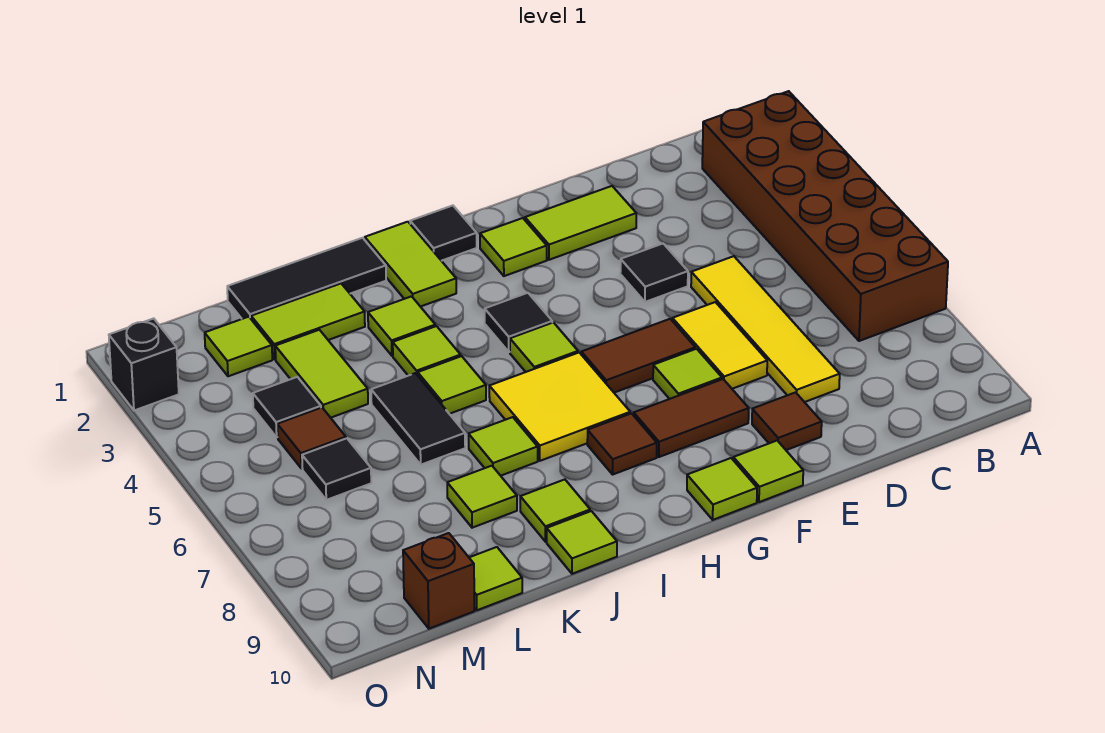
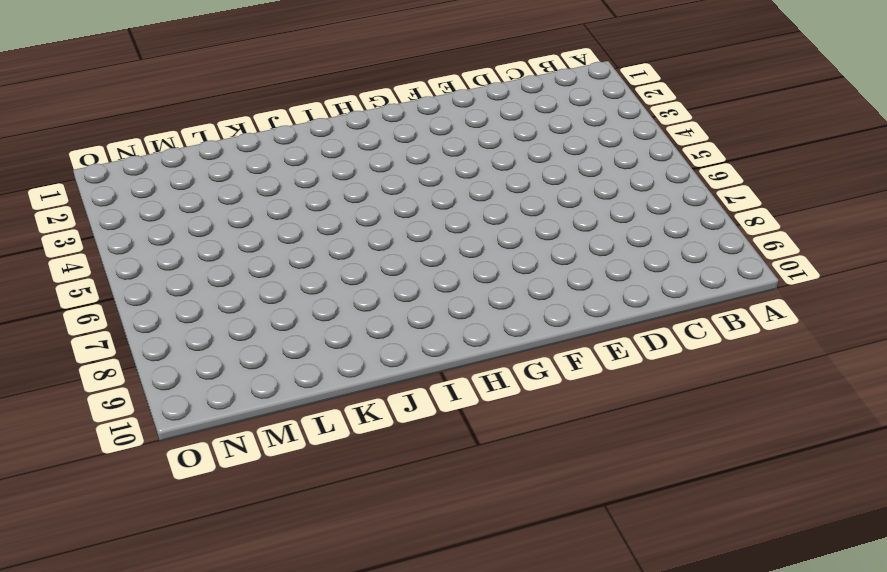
none -> brown 2x6 brick [702,91,948,341]
none -> yellow 1x4 tile [691,256,840,402]
none -> lime 1x2 tile [525,186,636,260]
none -> black 1x1 tile [620,244,688,302]

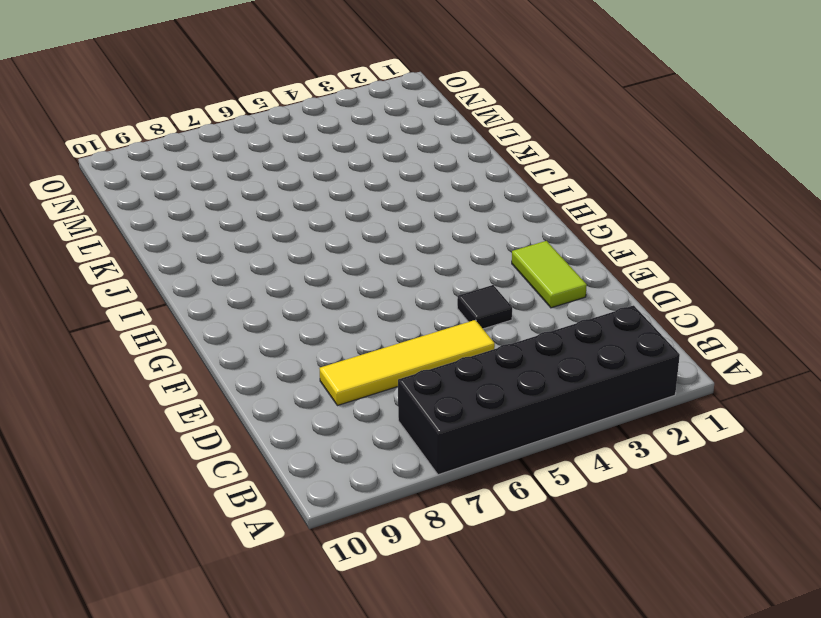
black 2x6 brick [398,305,680,475] -> brown 2x6 brick [702,91,948,341]
none -> yellow 1x2 tile [672,302,767,389]
none -> brown 1x1 tile [752,392,822,450]
none -> brown 1x2 tile [581,319,695,393]
none -> lime 1x1 tile [653,349,722,399]

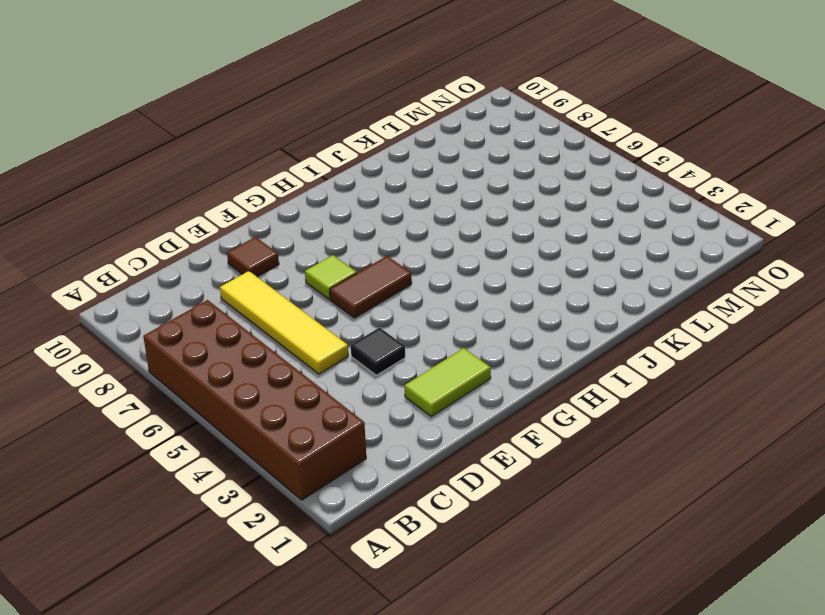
none -> yellow 1x2 tile [672,302,767,389]
none -> brown 1x2 tile [634,379,749,457]
none -> lime 1x1 tile [733,441,803,502]
none -> lime 1x1 tile [480,218,547,276]

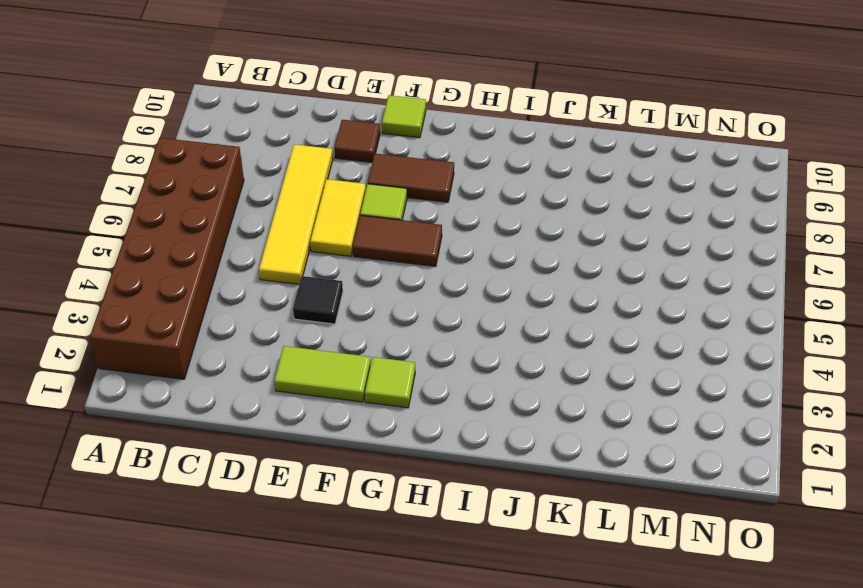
none -> lime 1x1 tile [687,458,757,520]
none -> black 1x1 tile [410,206,477,261]
none -> black 1x1 tile [485,293,552,352]
none -> lime 1x1 tile [510,322,578,372]

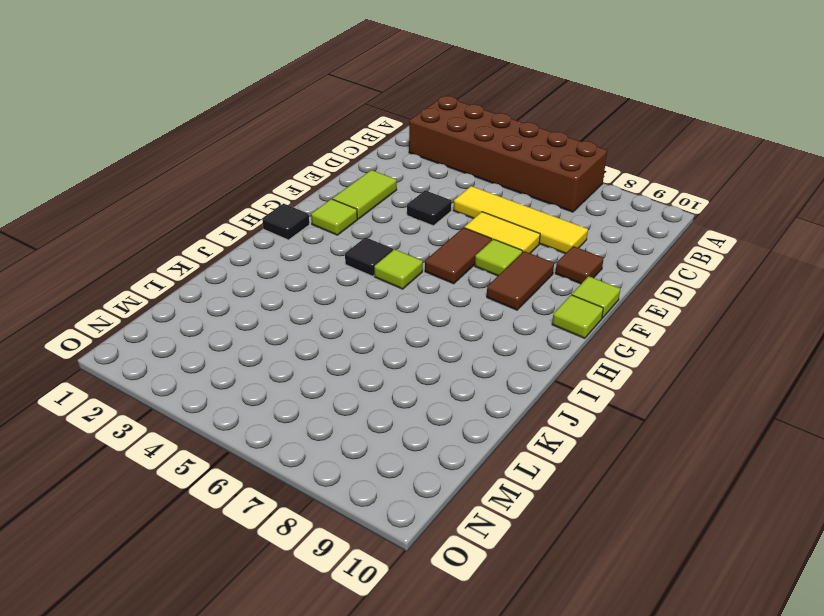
none -> yellow 2x2 tile [489,353,630,461]
none -> brown 1x1 tile [587,413,657,474]
none -> lime 1x2 tile [365,222,456,307]
none -> black 1x3 tile [227,238,386,319]

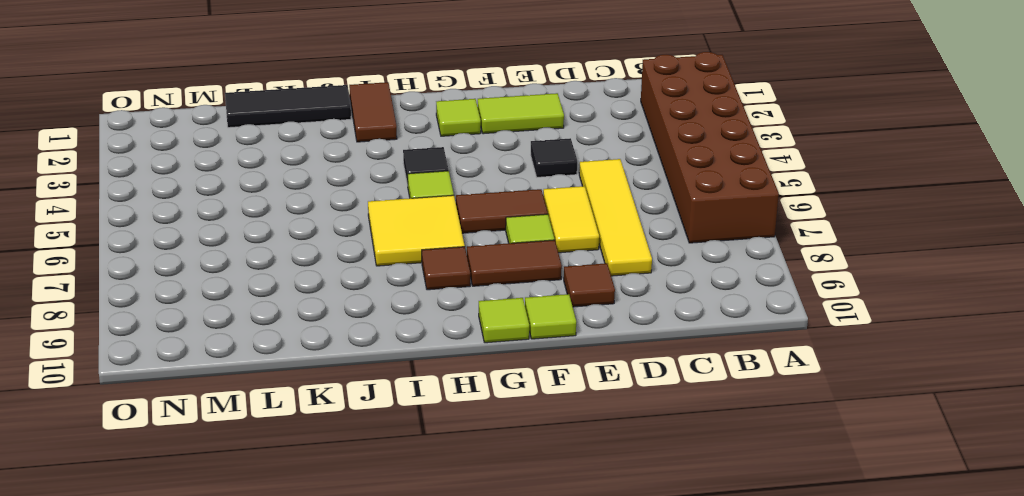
brown 1x2 tile [349,82,397,142] -> lime 1x2 tile [365,222,456,307]
none -> black 1x1 tile [410,206,477,261]
none -> lime 1x1 tile [368,296,435,356]
none -> lime 1x1 tile [393,326,461,376]
none -> lime 1x1 tile [418,356,486,414]

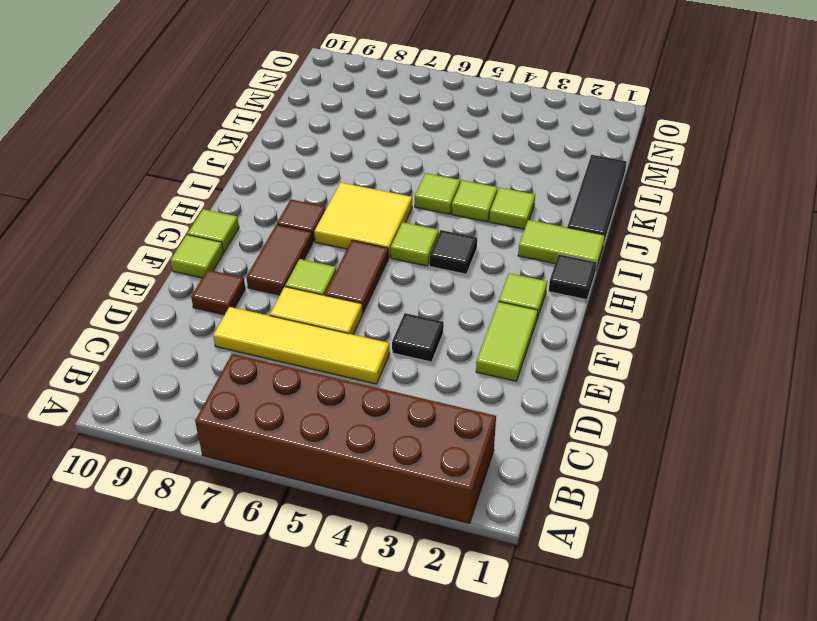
none -> lime 1x1 tile [469,417,538,476]
none -> lime 1x1 tile [520,480,590,542]
none -> lime 1x1 tile [547,511,617,574]
none -> lime 1x2 tile [251,284,365,359]

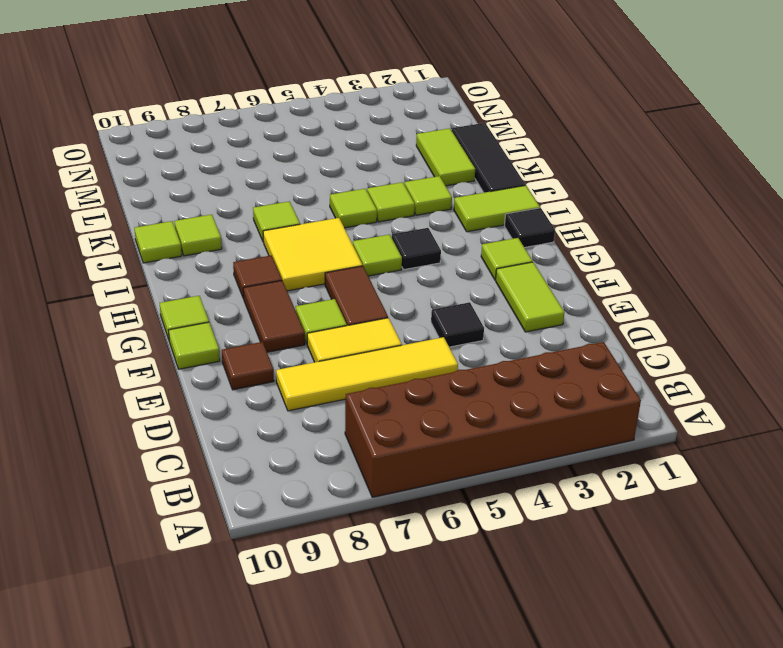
none -> black 1x2 tile [371,373,465,465]
none -> lime 1x1 tile [447,466,517,528]
none -> lime 1x2 tile [275,330,368,418]
none -> lime 1x1 tile [469,547,522,610]

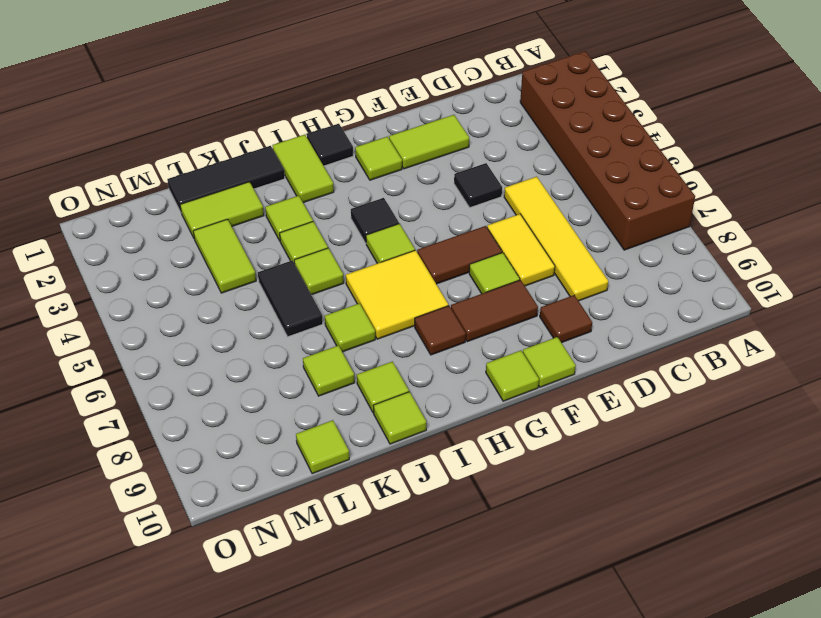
none -> lime 1x1 tile [205,317,272,376]
none -> black 1x1 tile [253,377,321,437]
none -> brown 1x1 tile [277,408,346,469]
none -> black 1x1 tile [302,438,371,500]

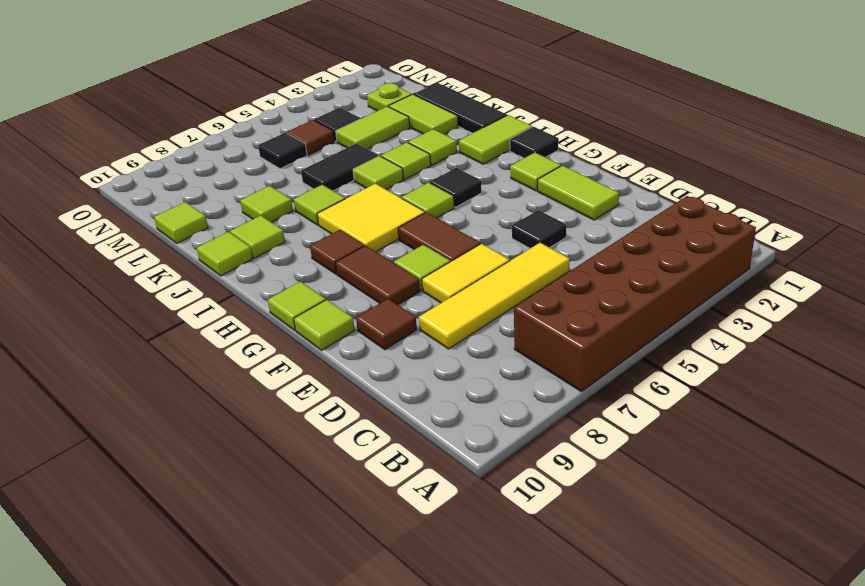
lime 1x1 plate [367,83,412,111] -> lime 1x1 tile [205,317,272,376]
none -> brown 1x1 brick [403,533,474,629]
none -> black 1x1 brick [109,318,179,410]

